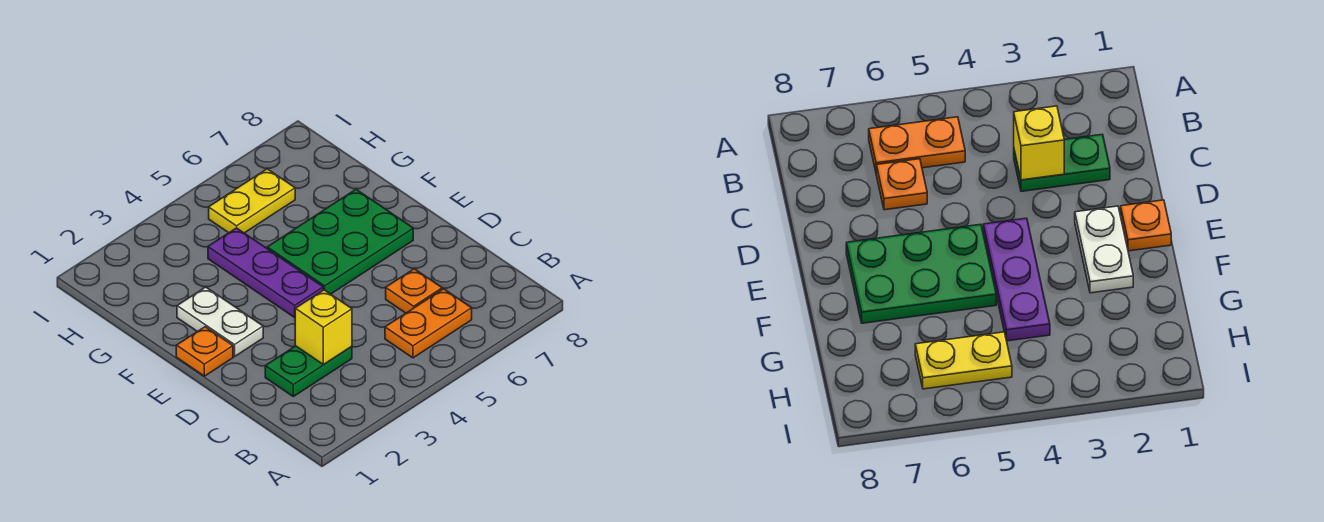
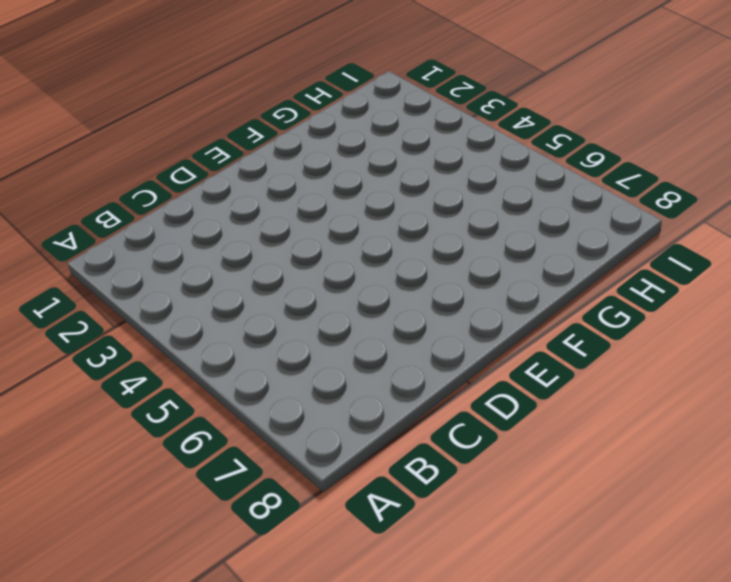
none -> orange 1x2 plate [385,289,472,358]
none -> green 1x2 plate [265,346,352,397]

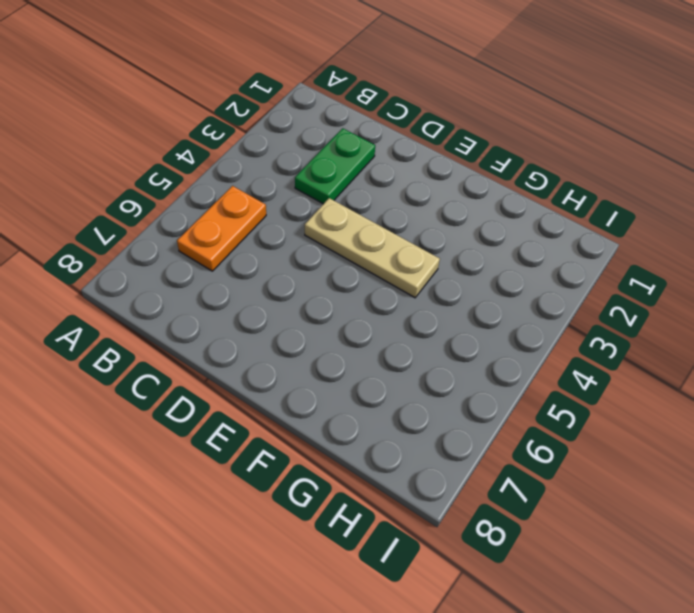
tan 1x3 plate [305,198,440,298] -> purple 1x3 plate [208,228,323,317]
none -> orange 1x1 plate [386,269,442,313]
none -> orange 1x1 plate [176,327,233,376]

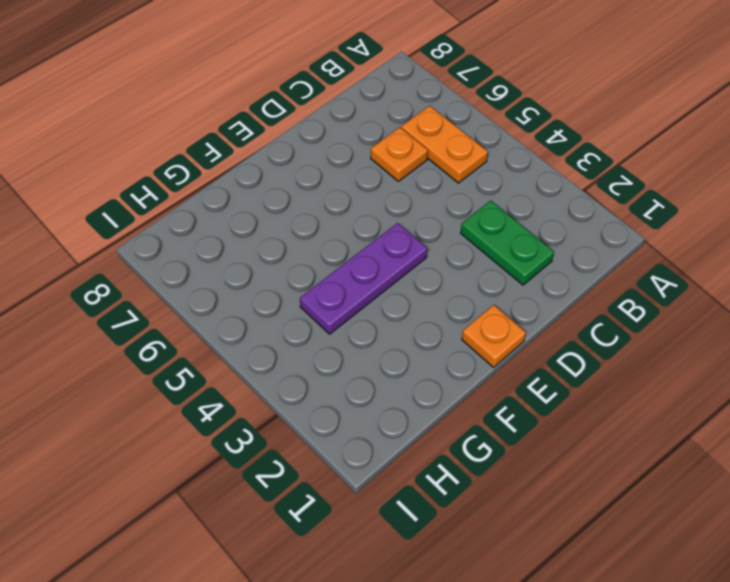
none -> white 1x2 plate [177,287,263,357]
none -> green 2x3 plate [267,189,413,294]

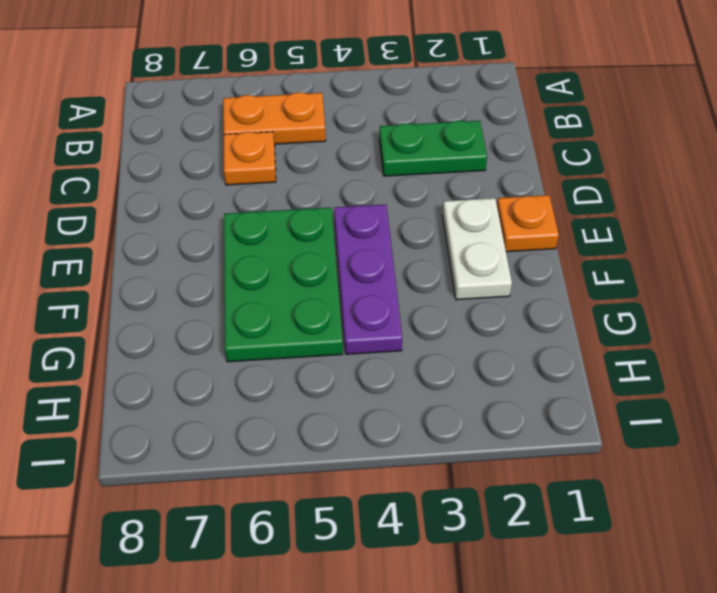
green 2x3 plate [224,208,343,362] -> green 2x3 plate turned to [267,189,413,294]
none -> yellow 1x2 plate [209,169,295,233]
none -> yellow 1x1 brick [295,290,352,364]

